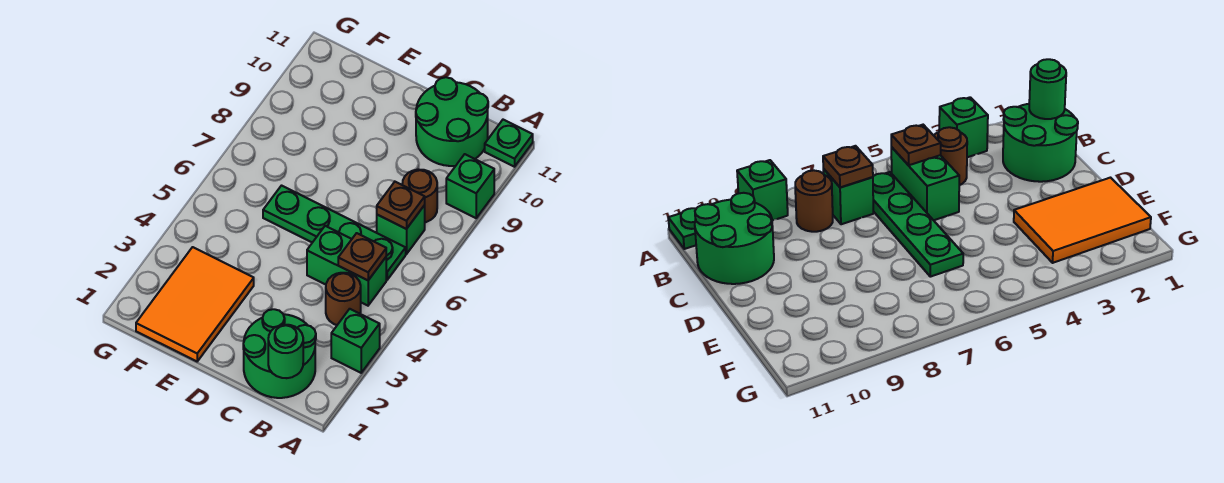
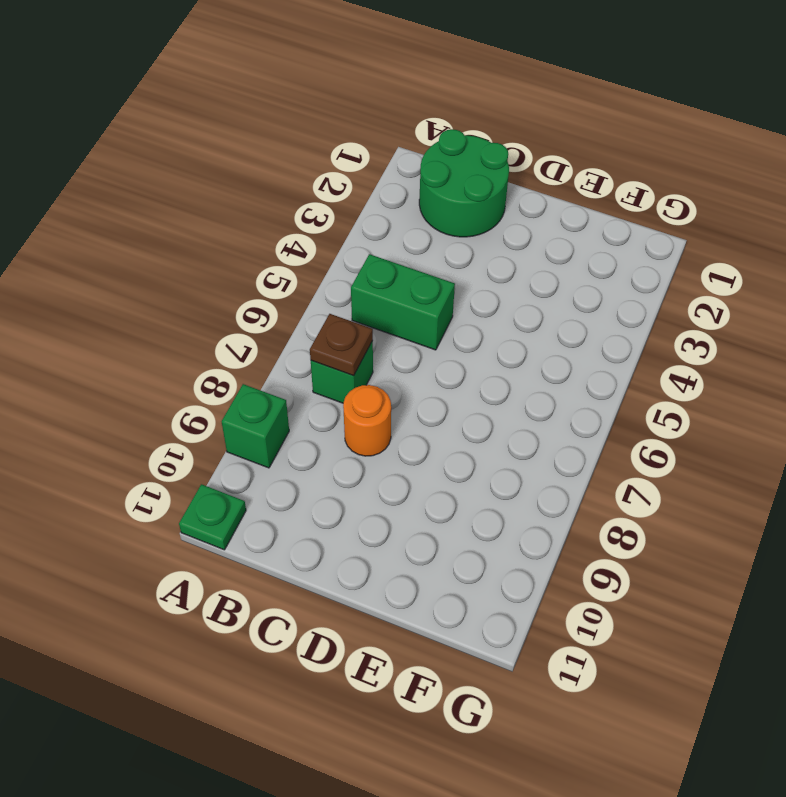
orange 1x1 round brick [343,385,391,456] -> none
none -> green 1x1 brick [331,309,380,373]
none -> brown 1x1 round brick [326,273,361,325]
none -> green 1x4 plate [263,186,406,280]

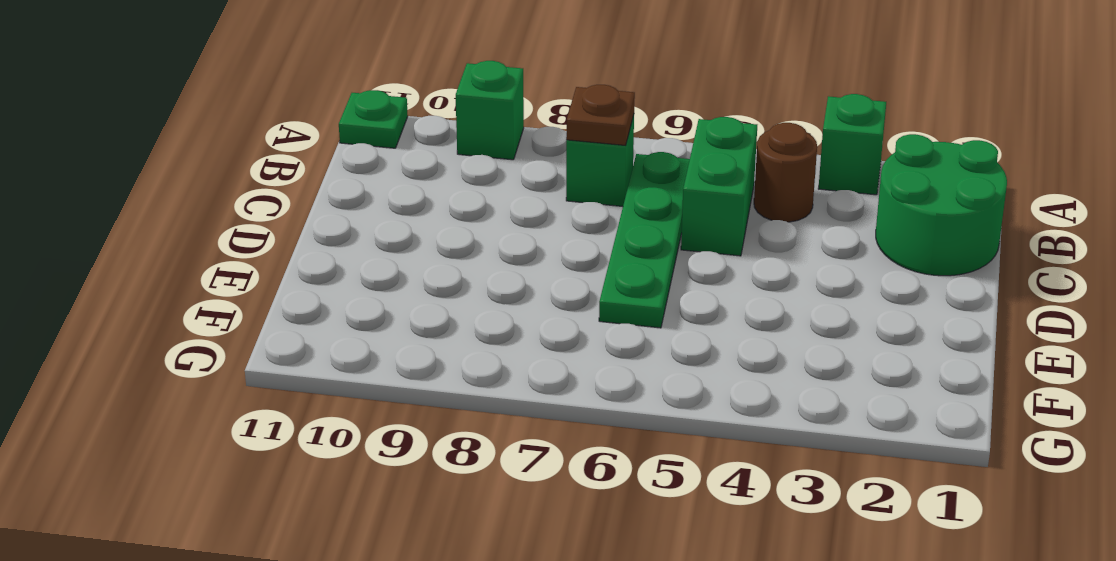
none -> brown 1x1 round brick [402,169,437,222]
none -> green 2x2 round brick [416,77,488,166]
none -> orange 2x3 tile [136,247,254,361]

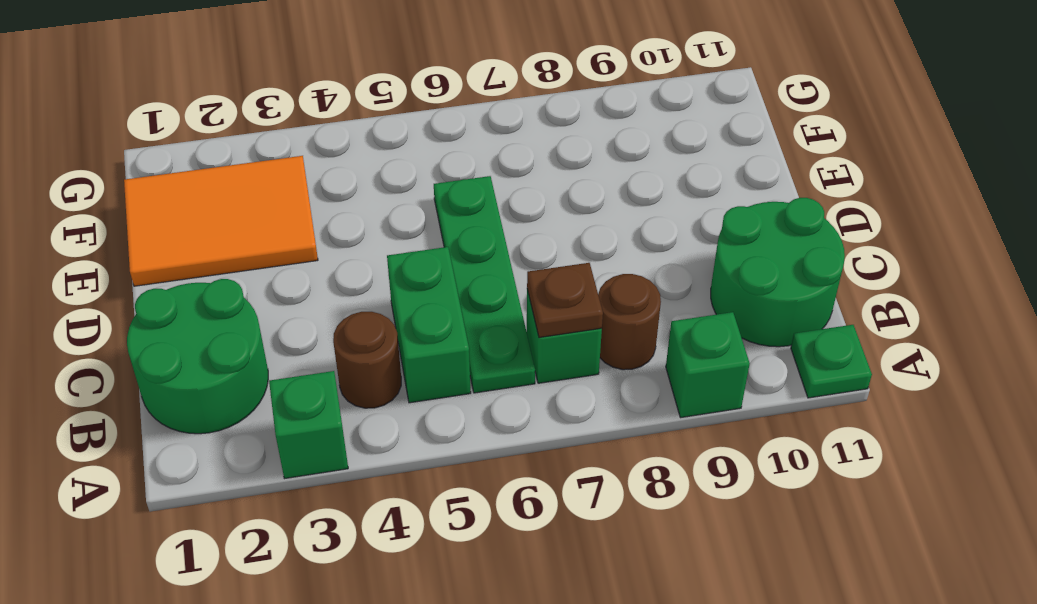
none -> green 1x1 round brick [268,325,303,378]
none -> brown 1x1 plate [338,233,386,280]

